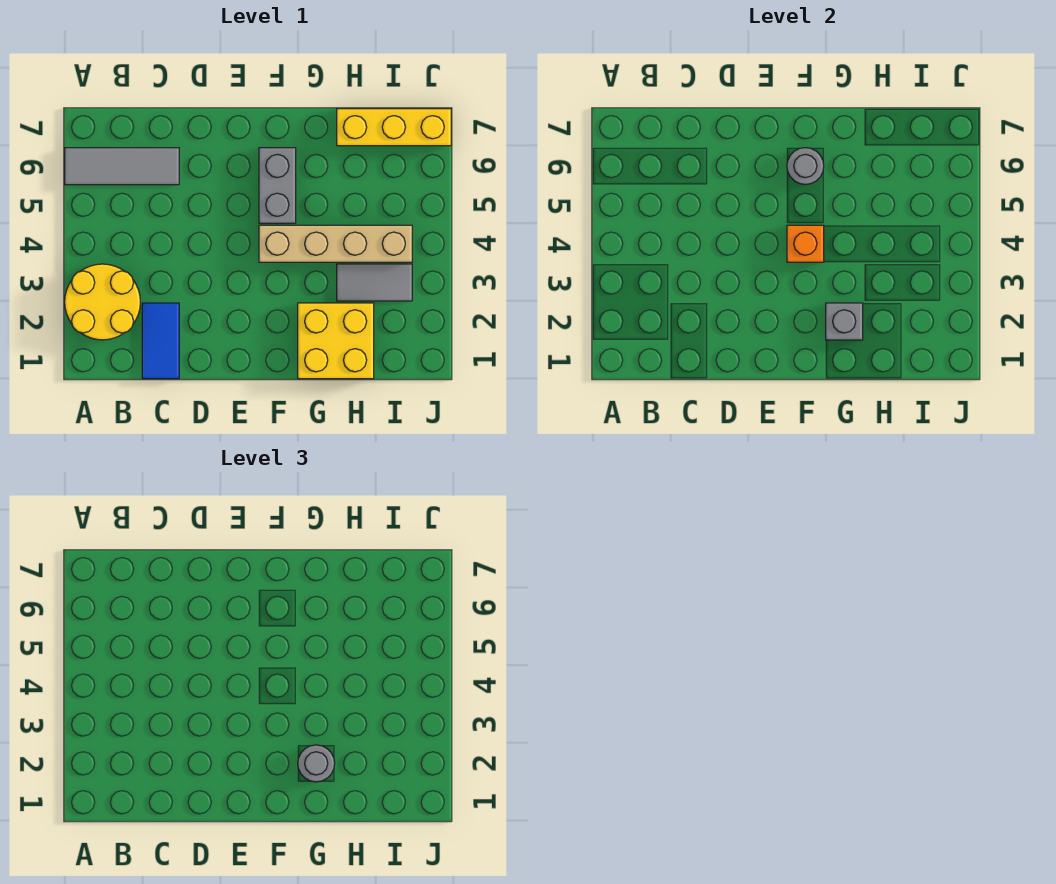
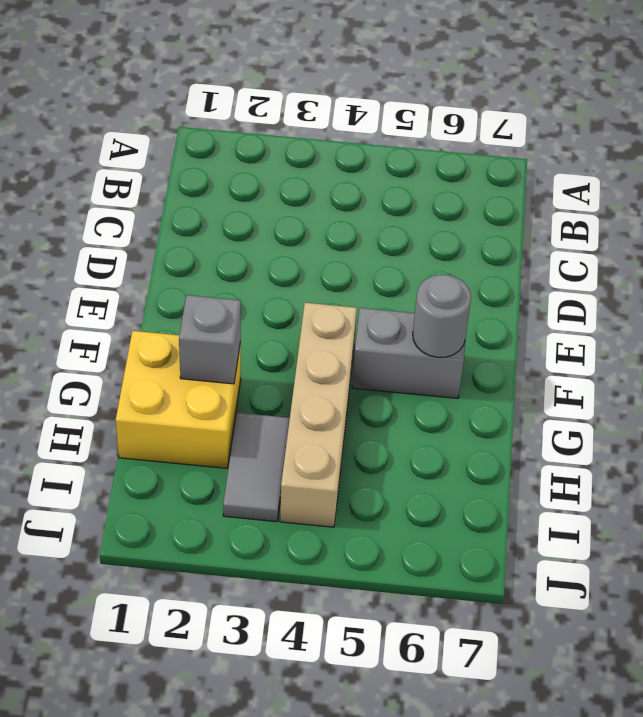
none -> yellow 2x2 round brick [65,264,140,340]
none -> grey 1x3 tile [65,148,179,185]
none -> blue 1x2 tile [142,303,179,379]

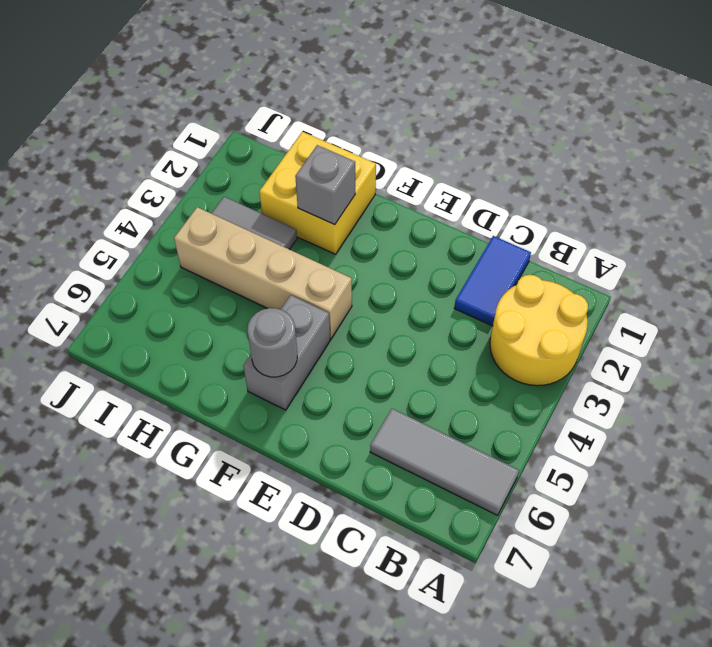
none -> yellow 1x3 brick [337,109,451,146]
none -> orange 1x1 brick [787,225,824,262]
none -> grey 1x1 round brick [298,745,335,782]

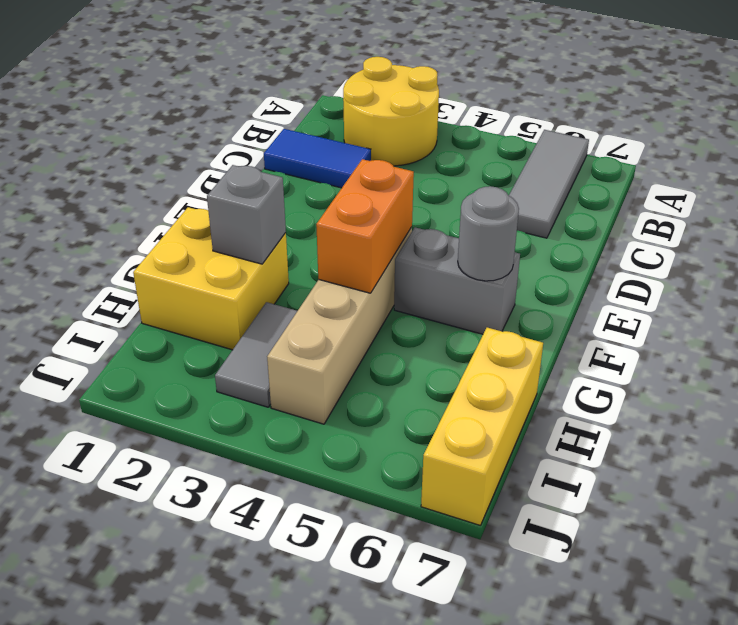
orange 1x2 brick [316,159,414,293] -> orange 1x1 brick [787,225,824,262]
none -> grey 1x1 round brick [298,745,335,782]

